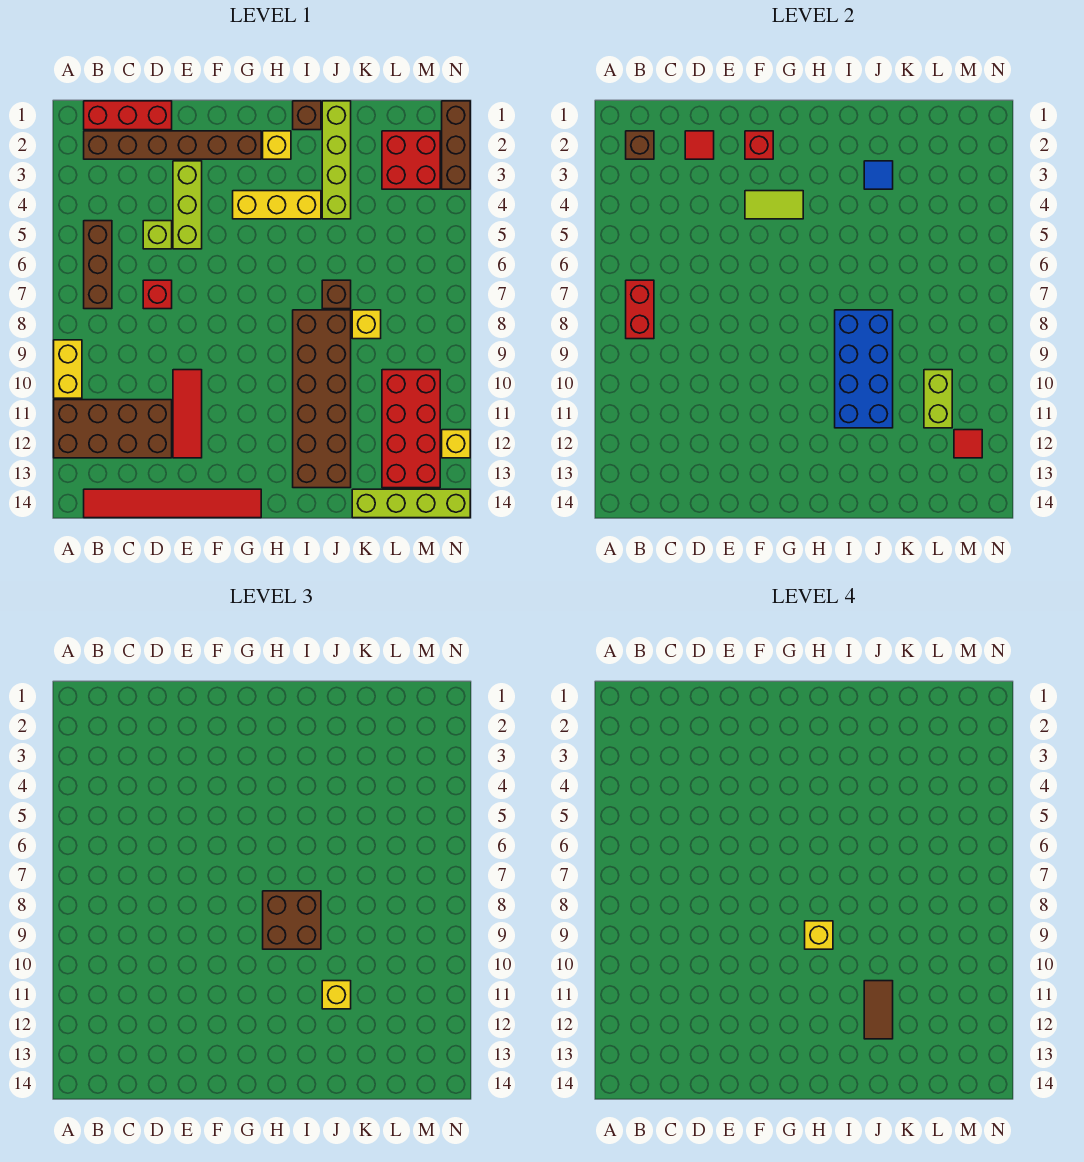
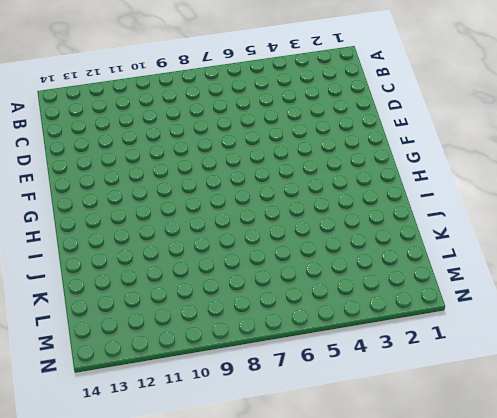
none -> yellow 1x2 brick [54,340,82,398]
none -> brown 2x4 brick [54,400,172,458]
none -> red 1x3 brick [84,101,172,130]
none -> brown 1x6 brick [84,131,261,159]

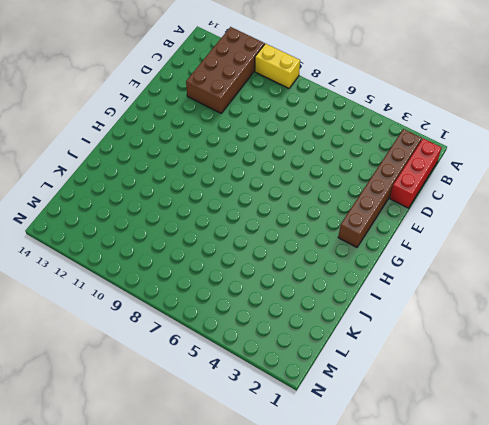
none -> brown 1x3 brick [84,221,112,309]
none -> red 1x6 tile [84,489,261,518]
none -> lime 1x1 brick [143,221,172,249]
none -> red 1x1 brick [143,280,172,309]

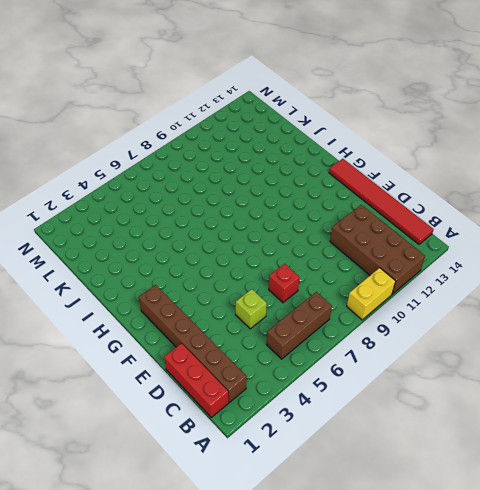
none -> lime 1x3 brick [173,161,202,249]
none -> red 1x3 tile [173,370,202,458]
none -> yellow 1x3 brick [233,191,321,219]
none -> yellow 1x1 brick [263,131,291,159]

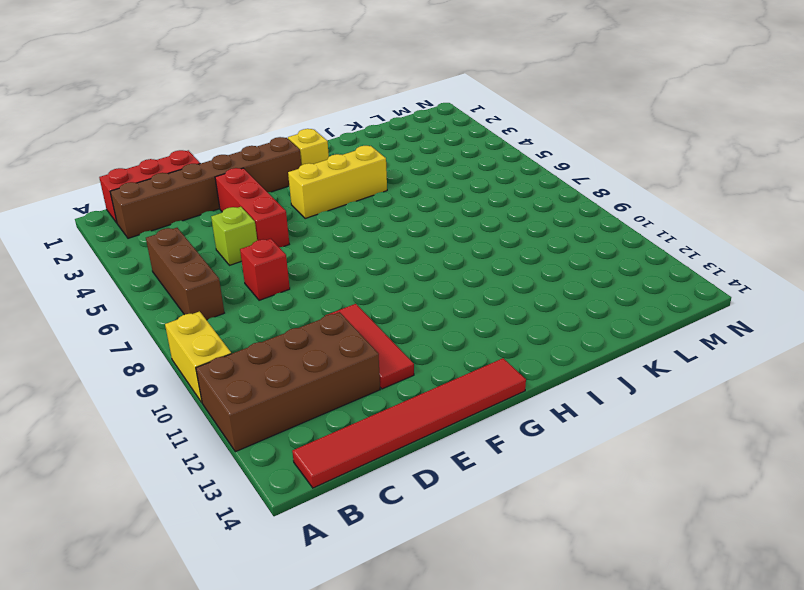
red 1x3 brick [215,168,289,247] -> lime 1x3 brick [173,161,202,249]
none -> brown 1x1 brick [293,101,321,130]
none -> brown 2x6 brick [293,310,351,488]
none -> lime 1x4 brick [322,101,351,219]
none -> brown 1x1 brick [322,280,351,309]

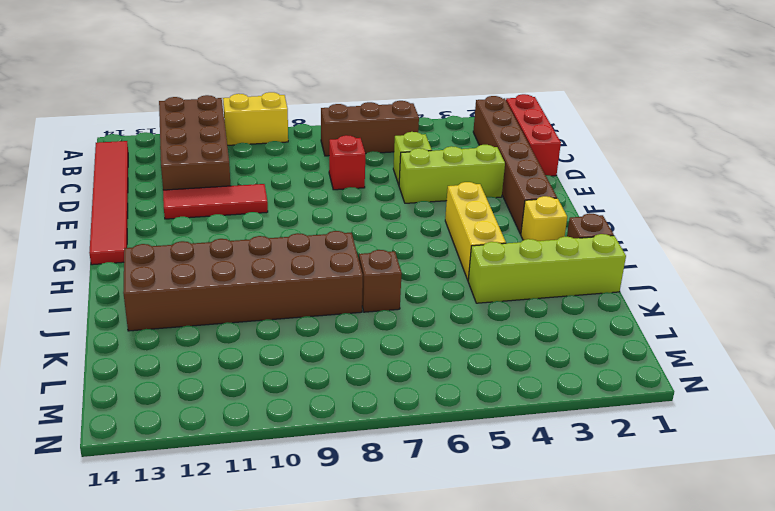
none -> yellow 1x1 brick [352,310,381,339]
none -> lime 1x4 brick [352,489,470,518]
none -> red 2x2 brick [382,131,440,189]
none -> red 2x4 brick [382,370,440,488]

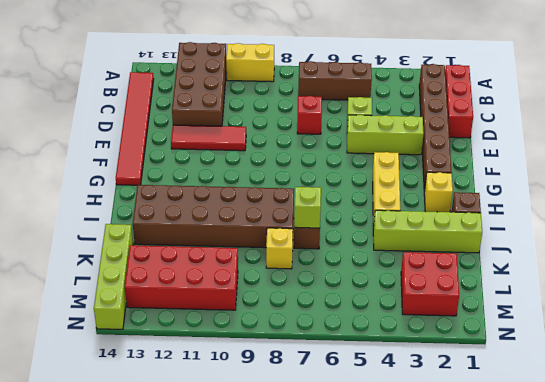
lime 1x1 brick [294,187,321,228] -> none
none -> brown 1x3 brick [442,101,470,189]
none -> yellow 1x1 brick [442,430,470,458]
none -> brown 1x1 brick [626,131,654,159]
none -> red 1x2 brick [626,280,654,339]

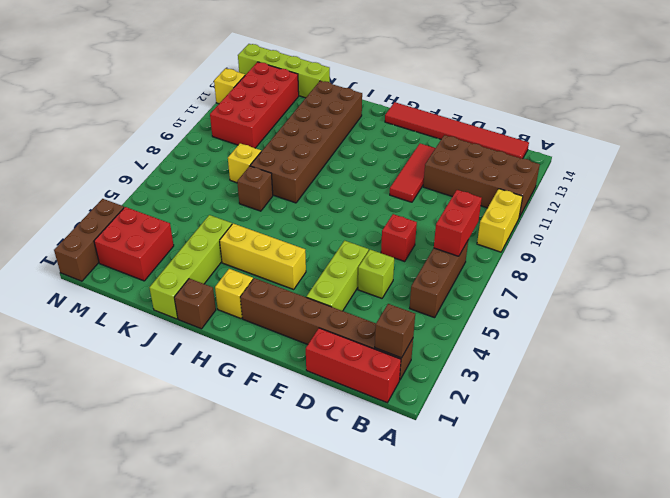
none -> red 1x1 tile [685,131,714,159]
none -> red 1x1 brick [745,131,773,159]
none -> lime 1x2 tile [745,191,803,219]
none -> blue 2x4 brick [835,310,893,428]

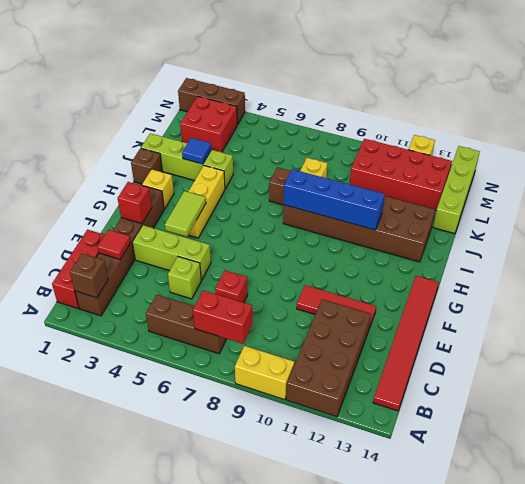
blue 1x4 brick [284,169,385,230] -> blue 2x4 brick [835,310,893,428]
none -> lime 1x2 brick [924,370,952,428]
none -> red 1x1 tile [954,430,982,458]
none -> brown 2x2 brick [263,891,321,949]
none -> yellow 1x1 brick [322,981,351,1009]

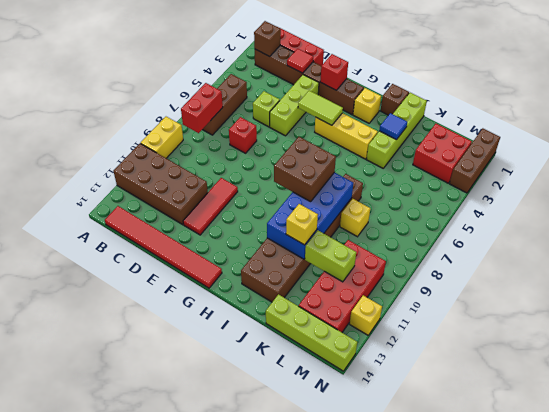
lime 1x2 brick [305,230,356,282] -> lime 1x2 brick turned to [924,370,952,428]
none -> red 1x1 tile [954,430,982,458]
none -> yellow 1x1 brick [805,921,833,949]
none -> brown 1x2 tile [864,981,893,1039]

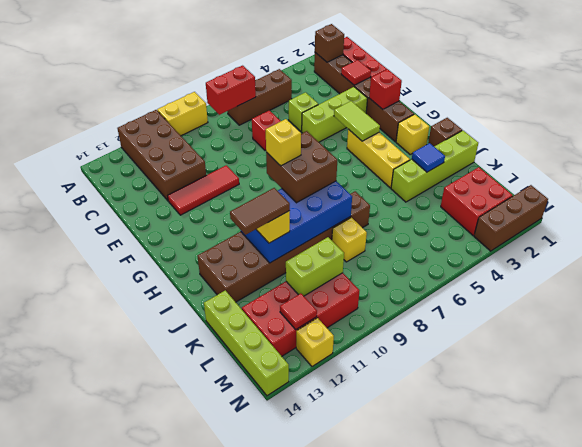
none -> red 1x6 tile [84,489,261,518]

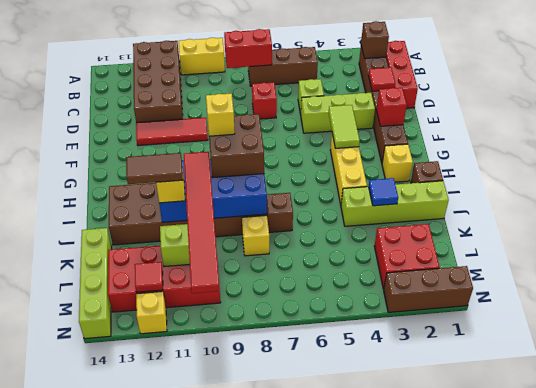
red 1x6 tile [184,152,220,293] -> red 1x6 tile moved to [84,489,261,518]

